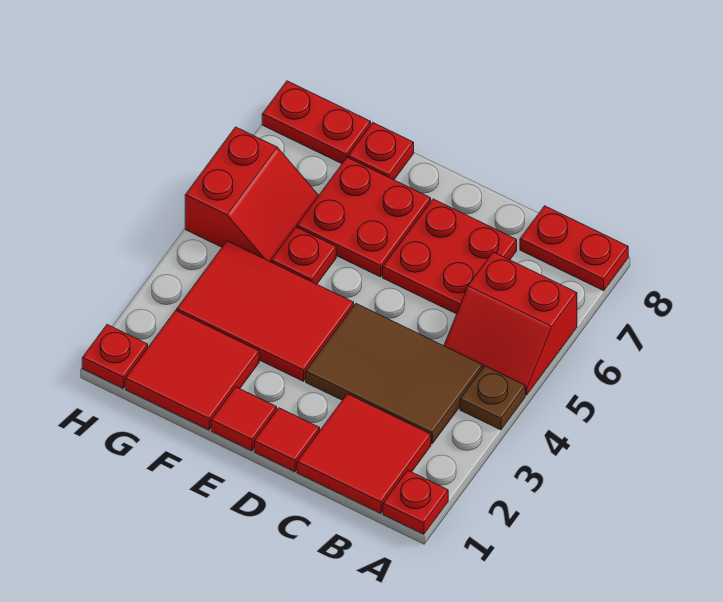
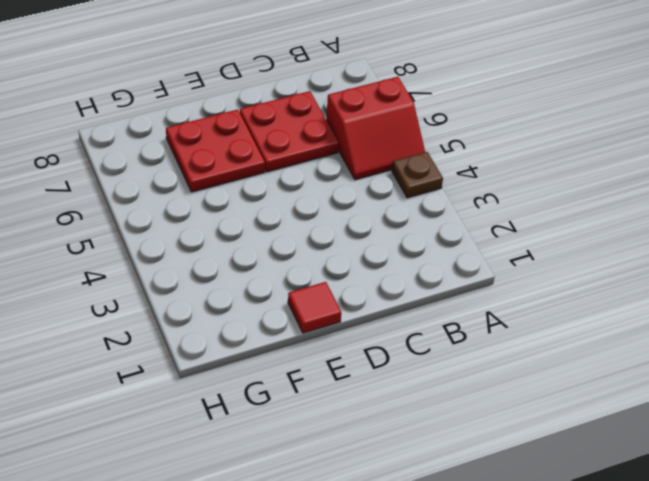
none -> red 1x1 plate [383,470,448,534]
none -> red 1x2 plate [520,206,628,291]
none -> red 2x2 tile [297,394,431,513]

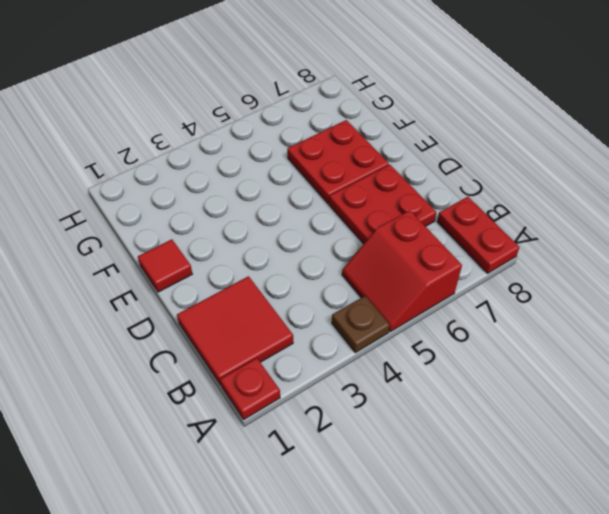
none -> brown 2x3 tile [306,304,483,444]
none -> red 1x1 tile [254,408,320,472]
none -> red 2x3 tile [177,241,354,381]

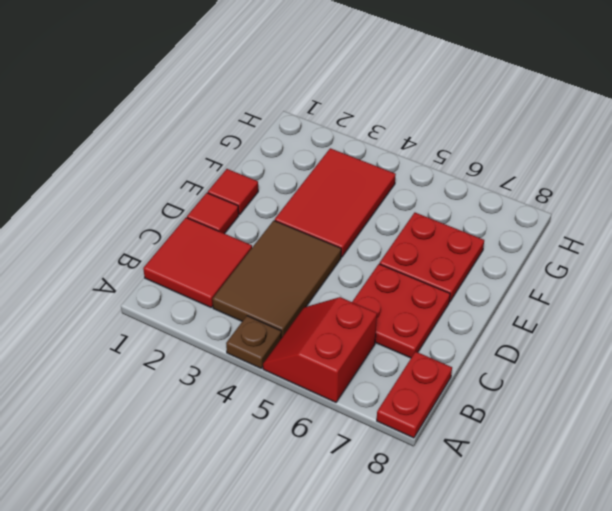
none -> red 1x1 plate [383,470,448,534]
none -> red 2x2 tile [125,311,259,430]
none -> red 1x1 plate [271,227,336,284]

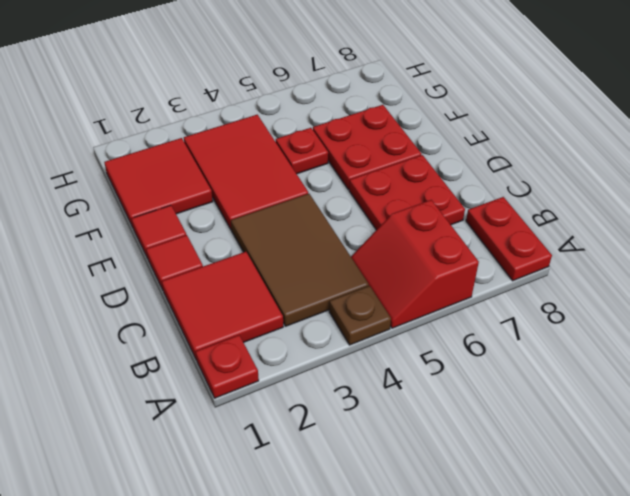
none -> red 1x1 plate [348,123,414,180]
none -> red 2x2 slope [185,127,319,262]
none -> red 1x2 plate [262,81,371,164]

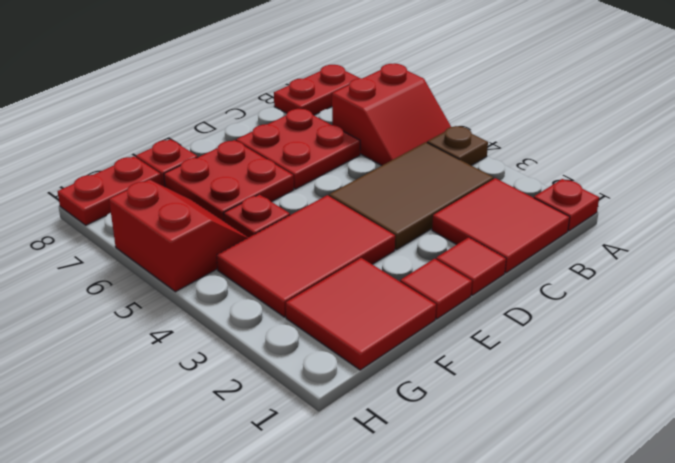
none -> red 1x1 plate [82,325,148,388]

